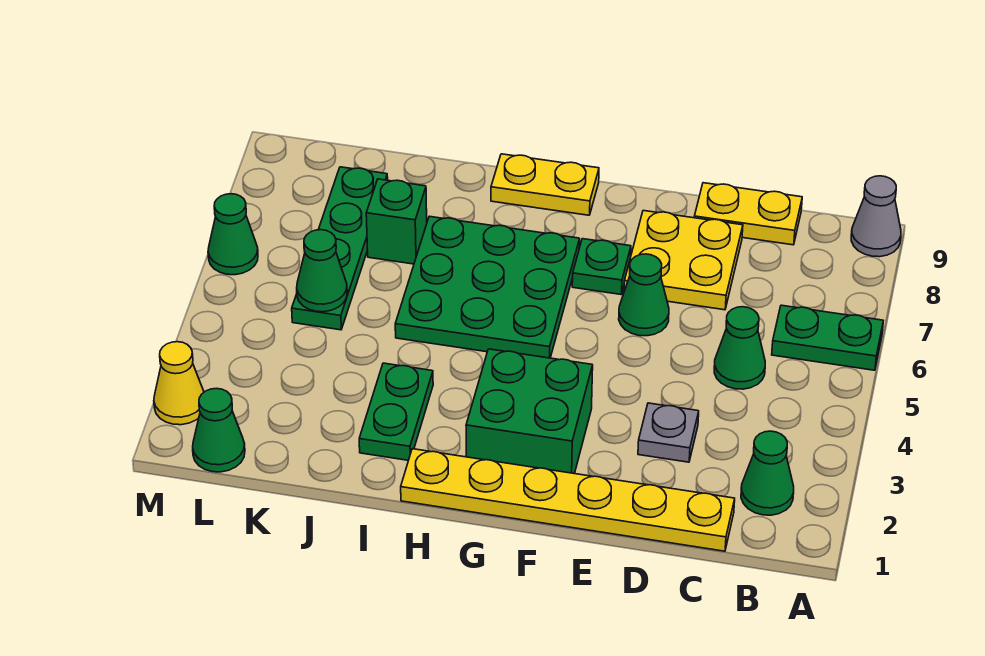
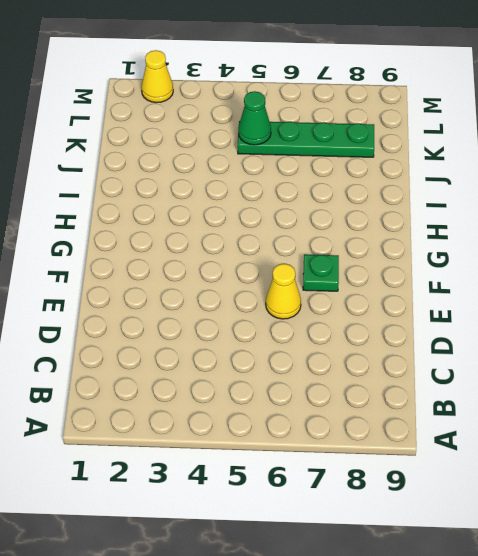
yellow 1x1 cone [266,264,301,319] -> green 1x1 cone [619,254,669,336]
none -> green 1x2 plate [772,305,883,370]
none -> grey 1x1 cone [851,176,901,257]
none -> green 1x1 cone [741,431,794,515]

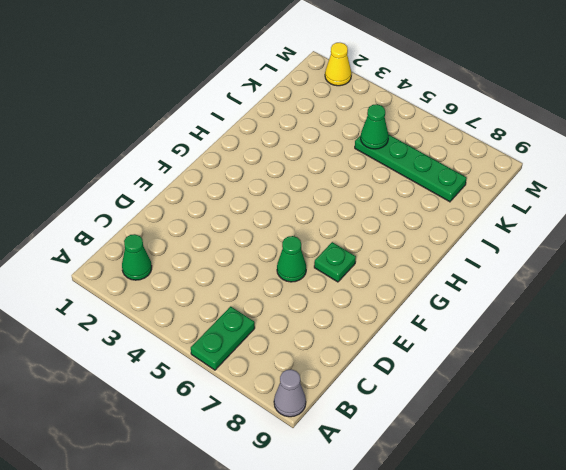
none -> yellow 1x6 plate [401,449,735,551]
none -> green 1x1 cone [714,307,765,389]
none -> yellow 1x2 plate [694,183,802,245]

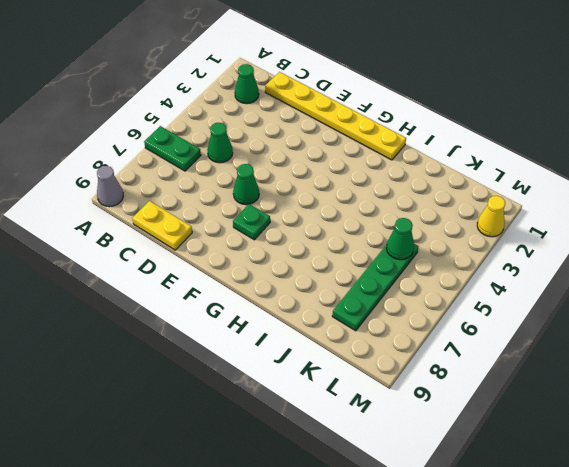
none -> grey 1x1 plate [638,403,699,462]
none -> yellow 2x2 plate [624,211,743,310]
none -> green 2x2 brick [466,349,593,474]

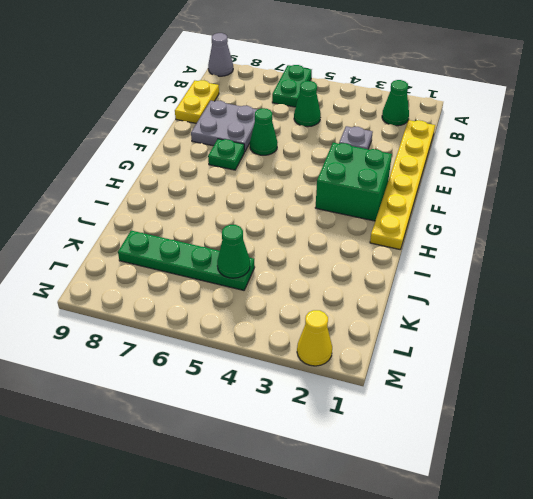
grey 2x2 plate [191,101,258,152] -> yellow 2x2 plate [624,211,743,310]
none -> green 3x3 plate [395,216,580,358]
none -> yellow 1x2 plate [491,154,599,215]
none -> green 1x2 plate [359,363,433,460]

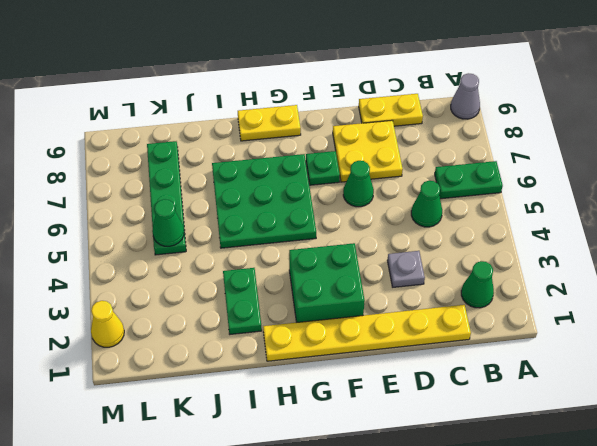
none -> green 1x1 brick [366,179,427,264]
none -> green 1x1 cone [193,388,245,472]
none -> green 1x1 cone [208,194,258,275]

